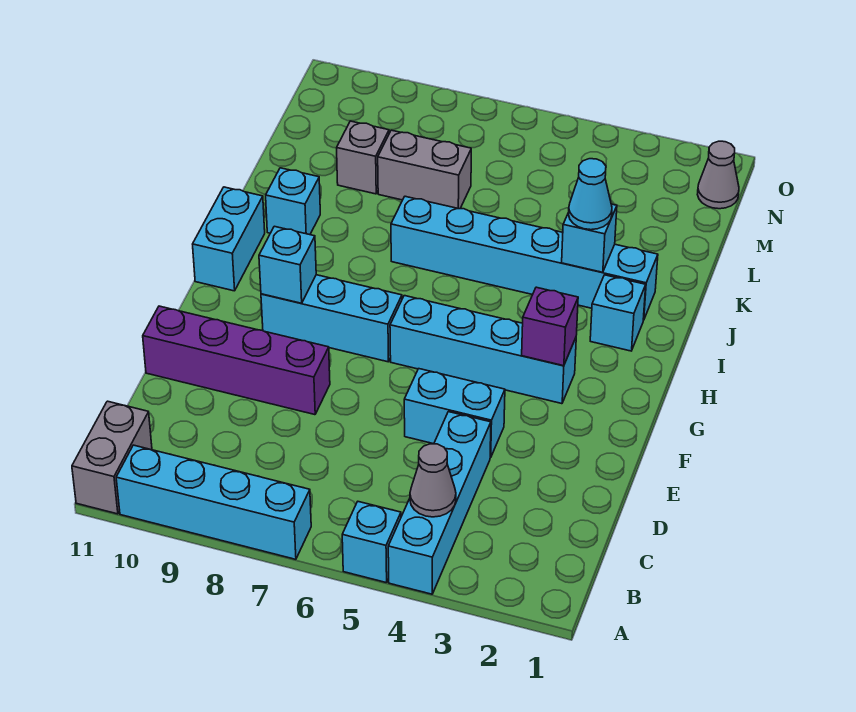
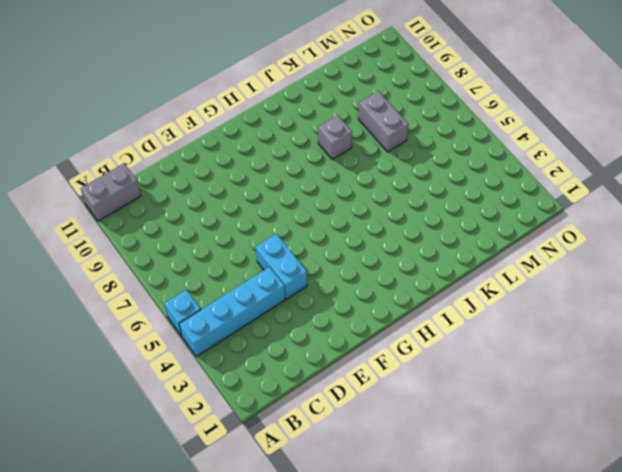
grey 1x1 brick [318,115,352,159] -> grey 1x1 brick moved to [337,121,389,194]
none -> cyan 1x4 brick [116,445,311,559]
none -> purple 1x4 brick [143,306,330,415]
none -> cyan 1x4 brick [390,296,576,404]

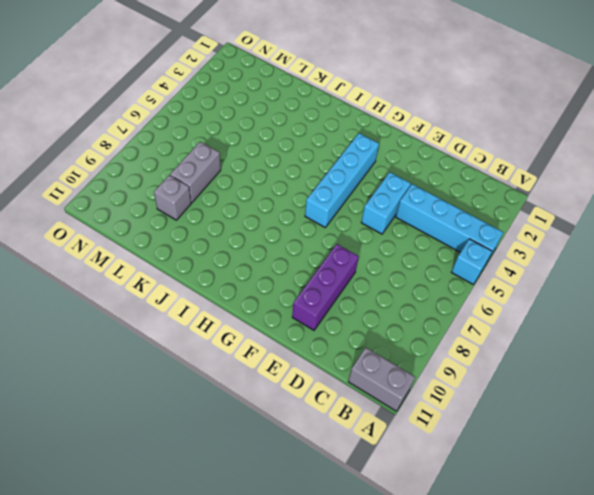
purple 1x3 brick [292,244,359,330] -> purple 1x4 brick [143,306,330,415]
none -> cyan 1x4 brick [116,445,311,559]
none -> cyan 1x3 brick [261,275,402,362]
none -> cyan 1x2 brick [193,187,265,291]

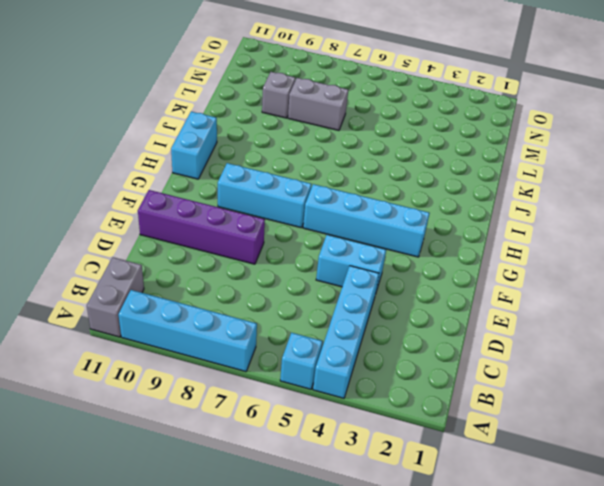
none -> cyan 1x1 brick [590,275,646,351]
none -> cyan 1x6 brick [391,196,658,320]
none -> cyan 1x1 brick [266,168,320,235]

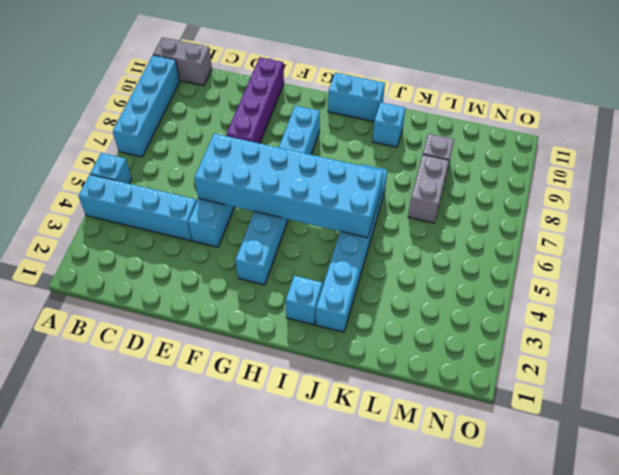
cyan 2x6 brick [194,134,383,238] -> none
none -> grey 1x1 cone [697,141,739,209]
none -> grey 1x1 cone [410,444,456,517]
none -> purple 1x1 brick [522,287,578,366]

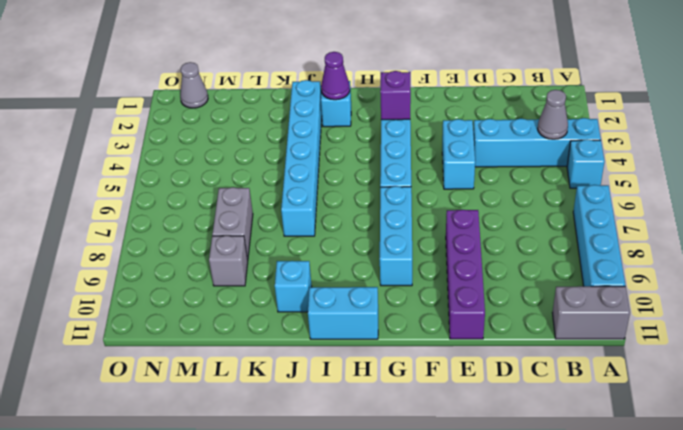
purple 1x1 cone [321,52,350,100] -> none
none -> cyan 1x1 brick [259,226,316,303]
none -> cyan 1x1 brick [562,204,617,272]
none -> cyan 1x1 cone [569,159,612,230]

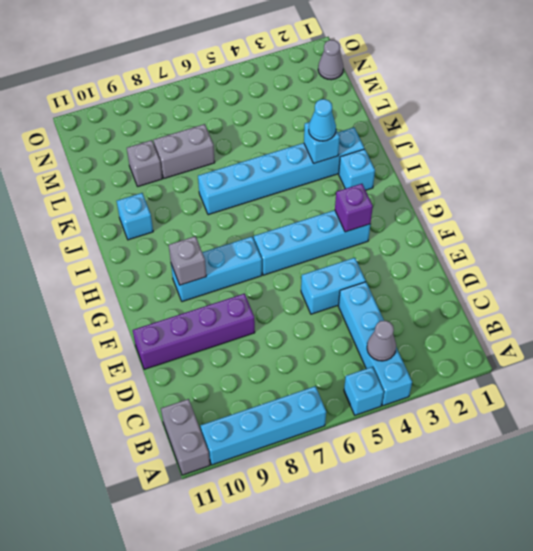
grey 1x1 brick [169,236,206,285] -> cyan 1x1 brick [259,226,316,303]
none -> cyan 1x2 brick [193,187,265,291]

